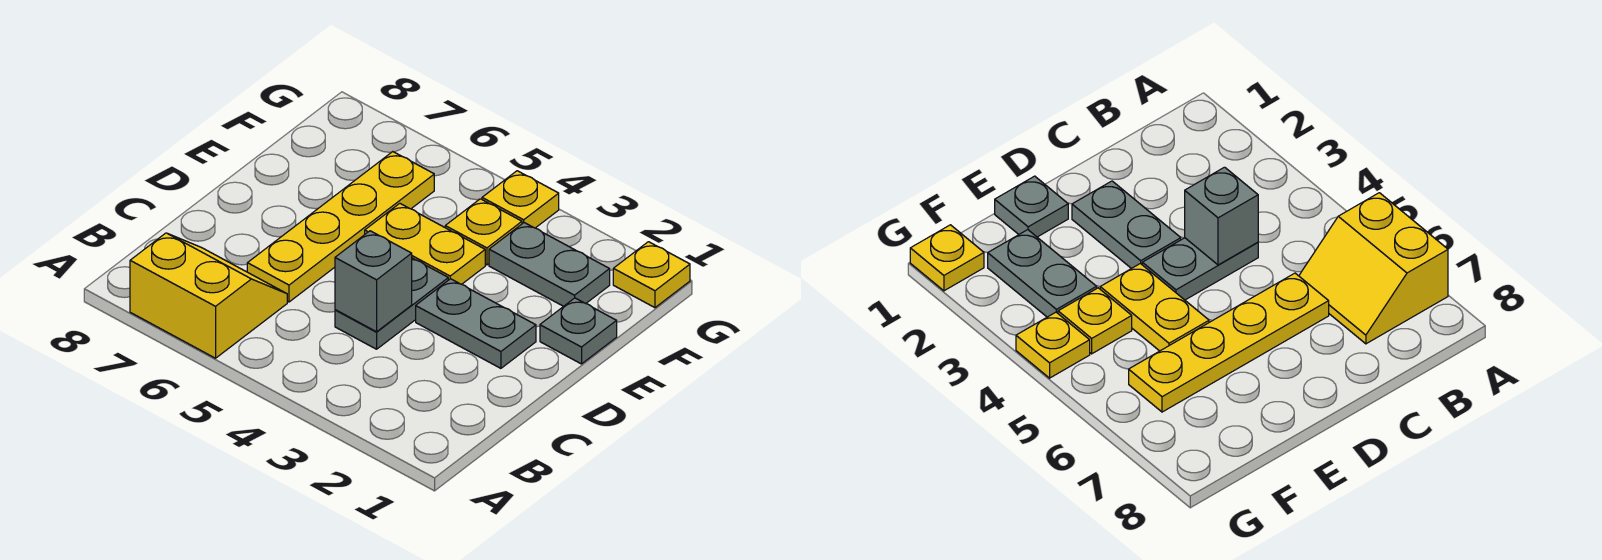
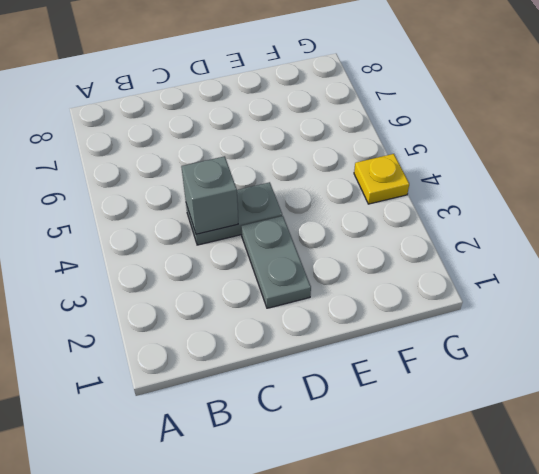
none -> yellow 2x2 slope [130,233,287,358]
none -> yellow 1x4 plate [247,152,434,302]

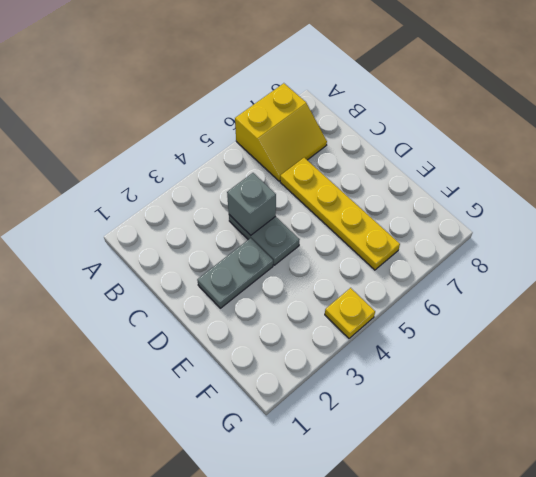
none -> grey 1x1 plate [540,298,617,364]
none -> yellow 1x2 plate [365,203,485,284]

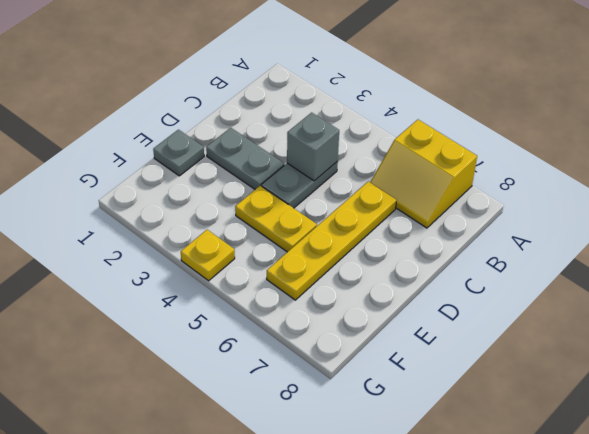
none -> grey 1x2 plate [489,223,610,306]
none -> yellow 1x1 plate [445,199,522,265]

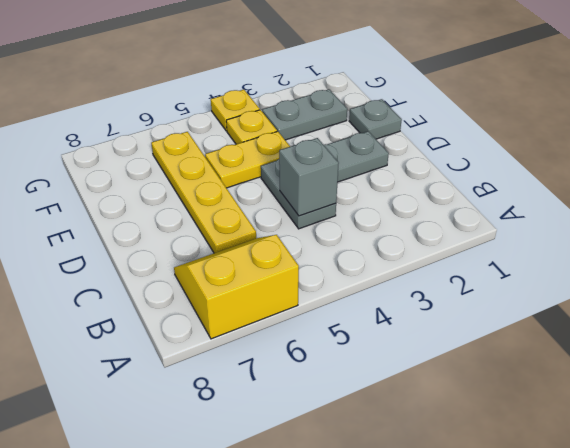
none -> yellow 1x1 plate [613,242,690,308]

